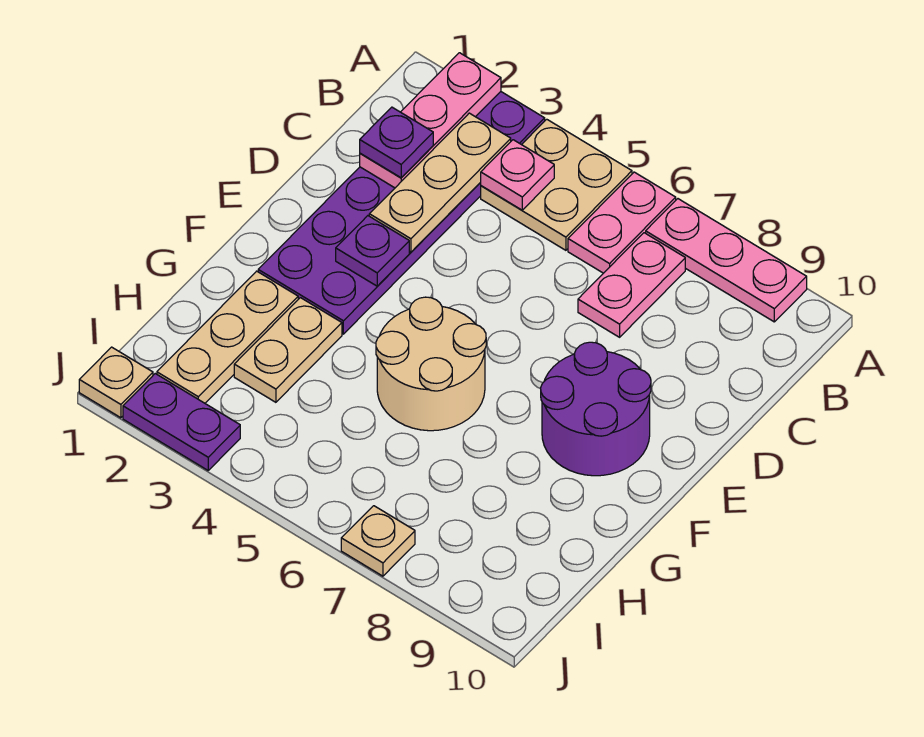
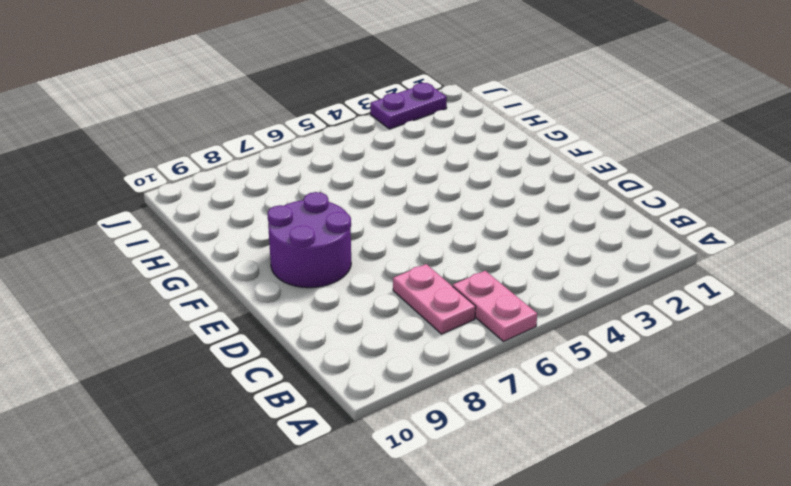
none -> purple 2x6 plate [258,92,545,334]
none -> tan 2x2 plate [481,119,632,250]
none -> pink 1x3 plate [646,199,807,322]

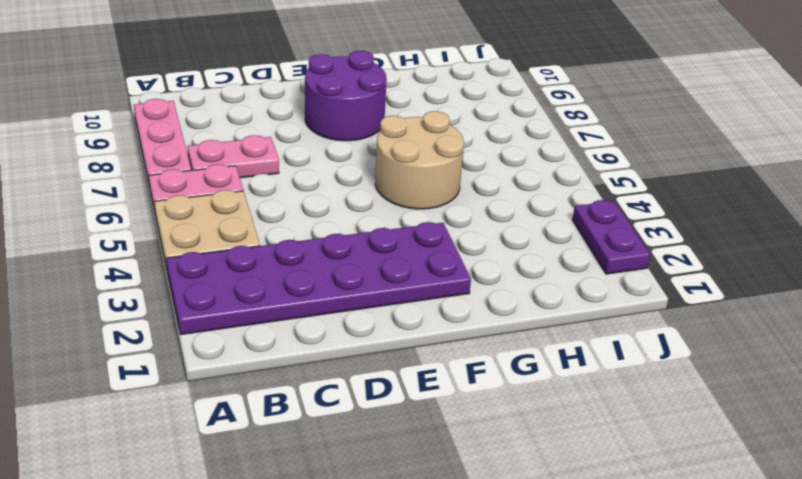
none -> tan 1x3 plate [157,271,298,403]
none -> tan 1x2 plate [234,298,342,402]
none -> tan 1x1 plate [79,347,153,418]

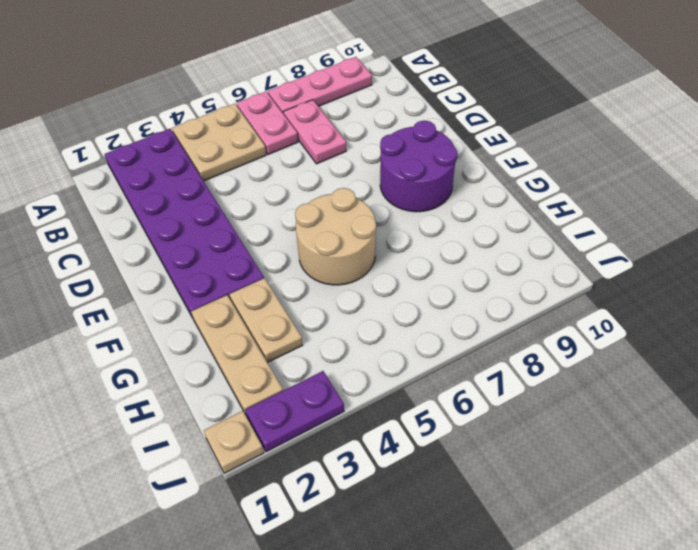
none -> tan 1x1 plate [341,506,415,576]
none -> pink 1x3 plate [360,53,501,188]
none -> tan 1x3 plate [369,113,511,252]

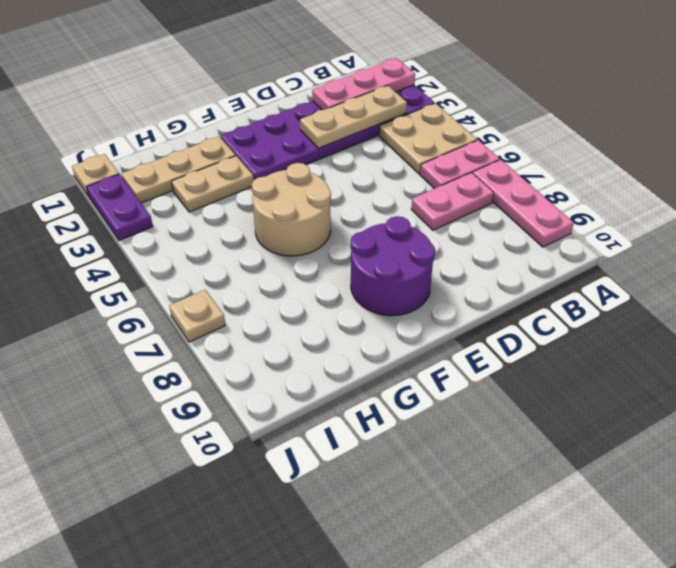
none -> pink 1x1 plate [480,140,554,210]
none -> purple 1x1 plate [336,216,409,286]
none -> purple 1x1 plate [360,107,433,178]

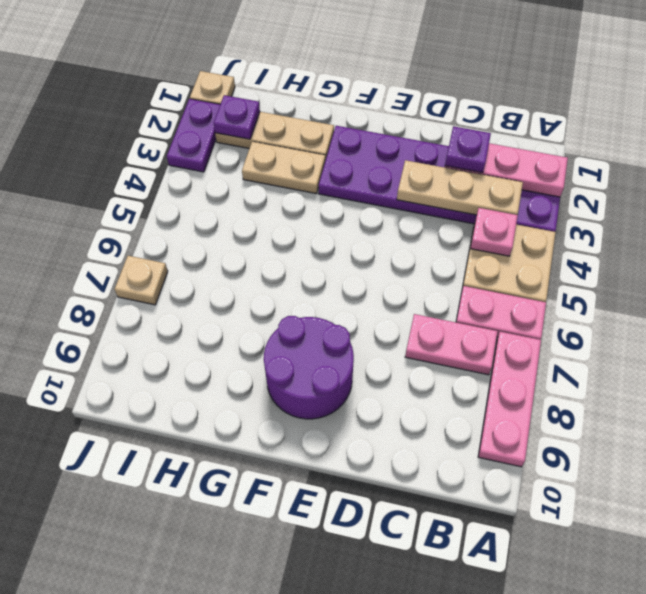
purple 1x1 plate [214,95,260,139] -> purple 1x1 plate moved to [336,216,409,286]
none -> tan 2x2 round brick [376,297,486,431]

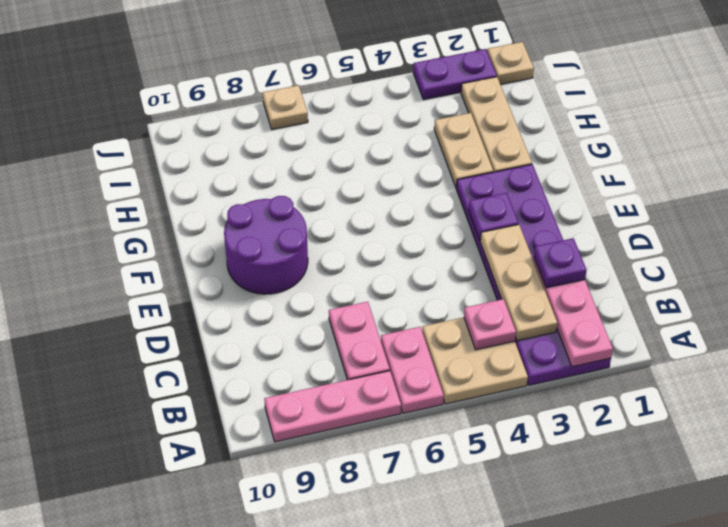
none -> tan 2x2 round brick [376,297,486,431]

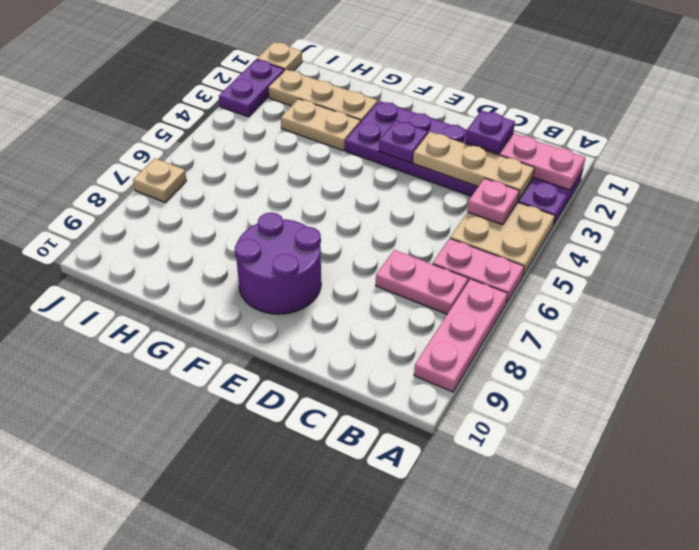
none -> tan 2x2 round brick [376,297,486,431]

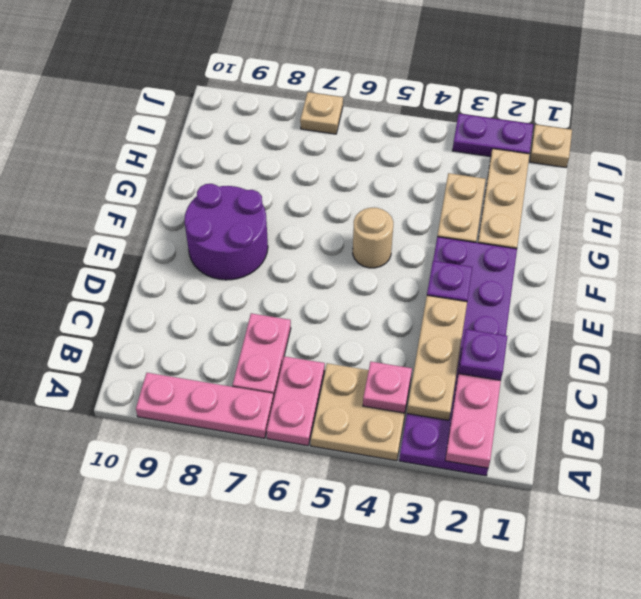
tan 1x1 round brick [353,208,393,268] -> tan 2x2 round brick [376,297,486,431]

